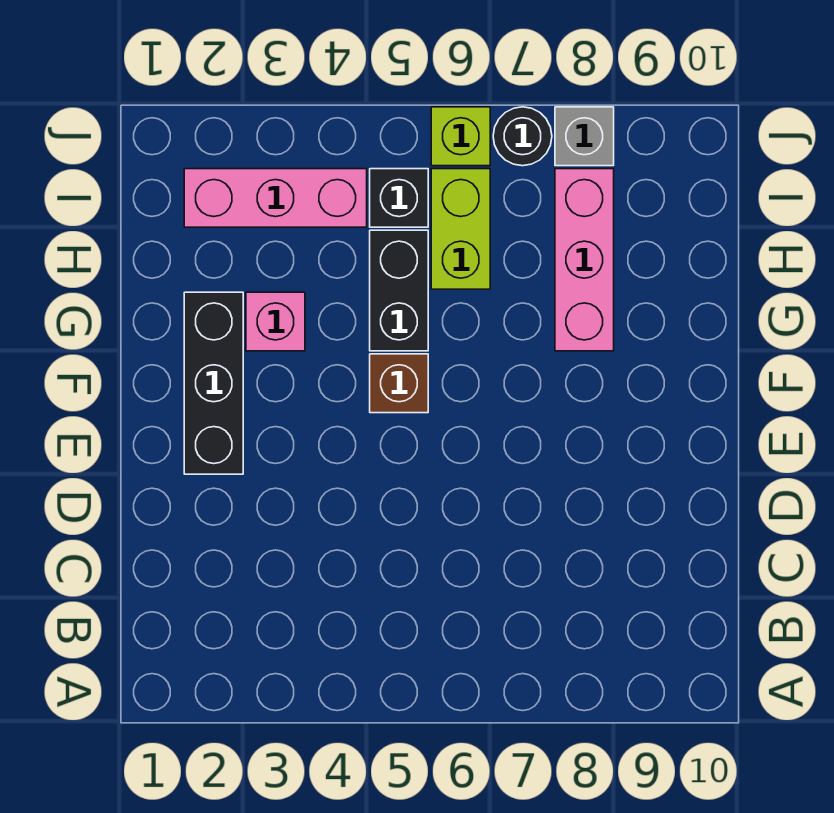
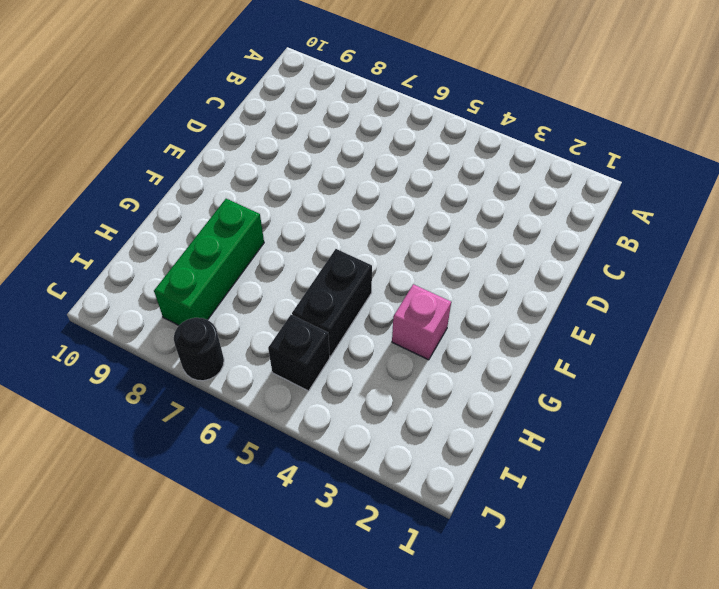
green 1x3 brick [154,199,264,325] -> pink 1x3 brick [555,169,614,351]
none -> black 1x3 brick [184,292,243,474]
none -> brown 1x1 brick [370,354,428,413]

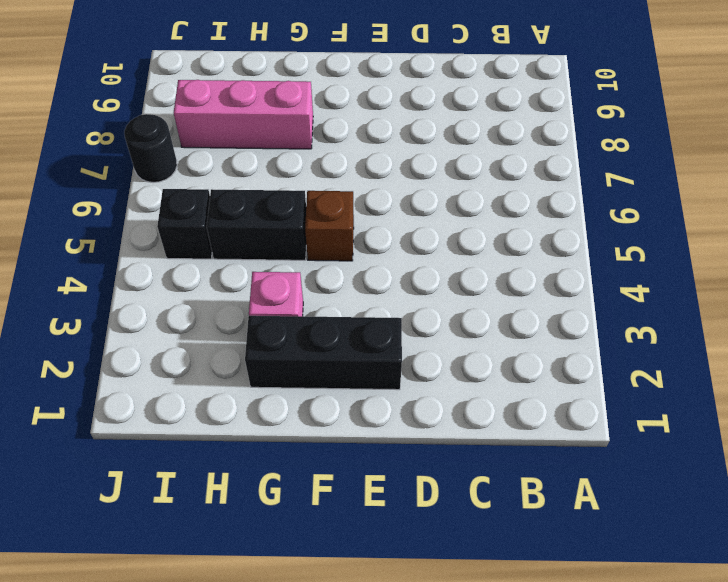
none -> lime 1x2 brick [431,169,490,289]
none -> pink 1x3 brick [184,169,367,227]

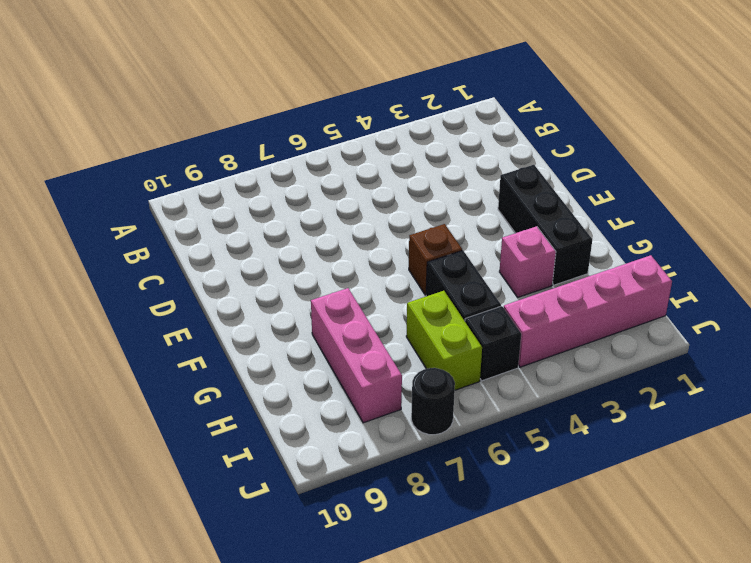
pink 1x4 brick [504,255,672,367] -> pink 1x3 brick [184,169,367,227]
none -> lime 1x1 brick [431,107,490,166]
none -> grey 1x1 brick [555,107,614,166]

